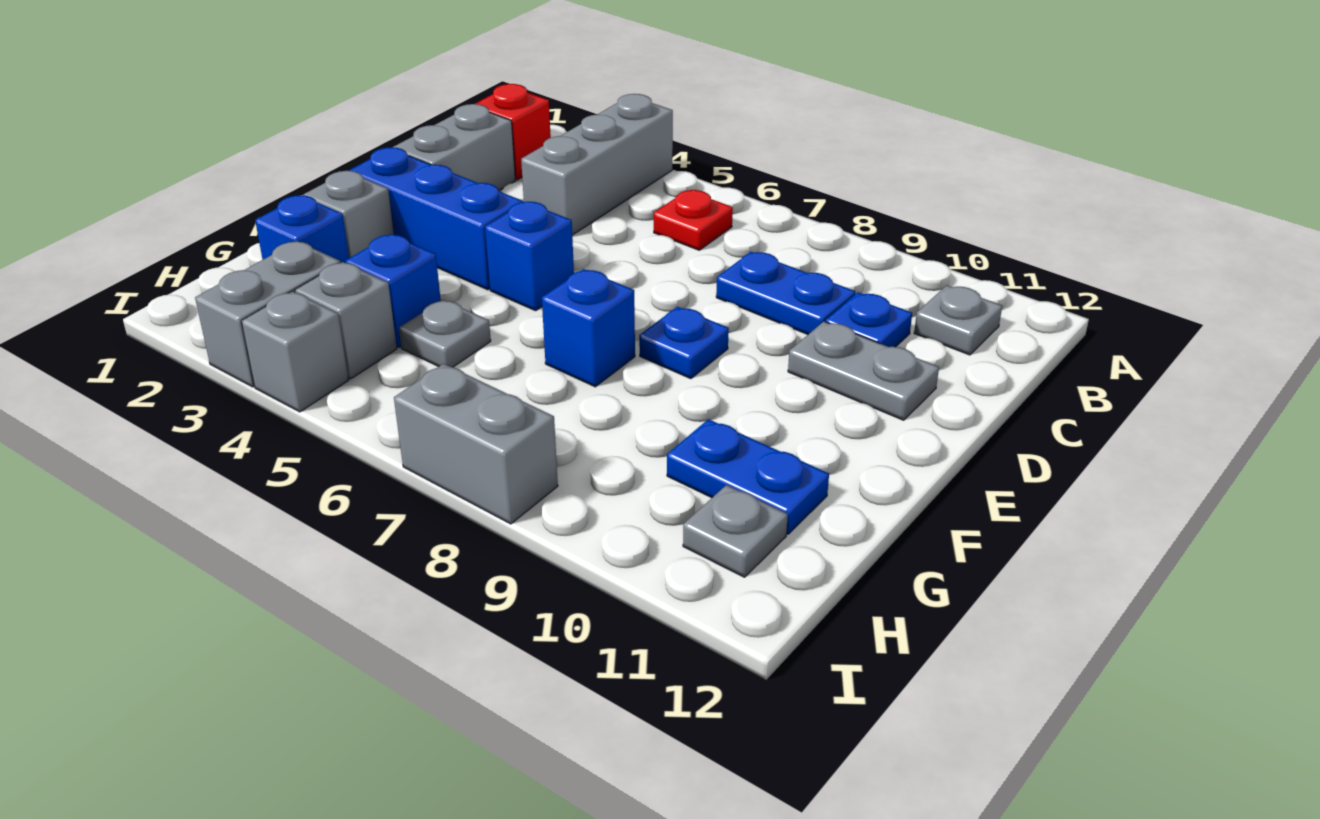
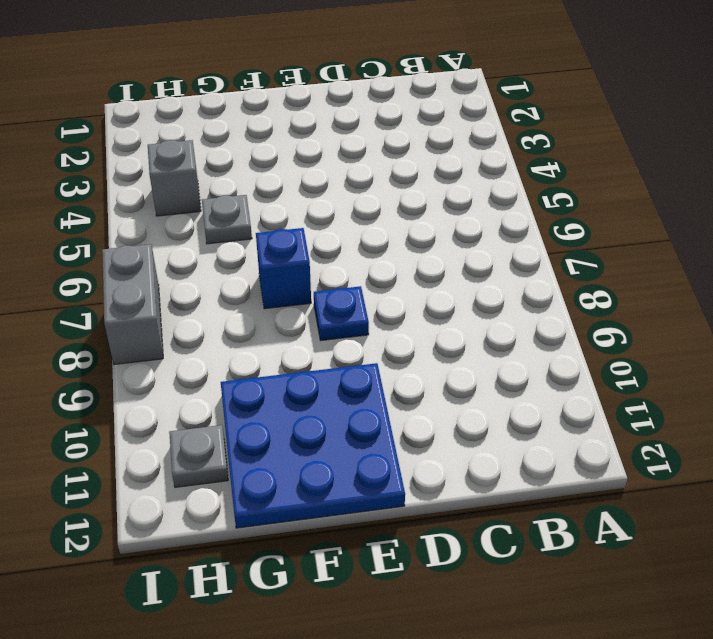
blue 3x3 plate [221,363,405,528] -> blue 1x2 plate [667,419,829,534]
none -> grey 1x3 brick [521,94,673,235]
none -> red 1x1 brick [475,84,551,180]
none -> red 1x1 plate [654,190,733,250]

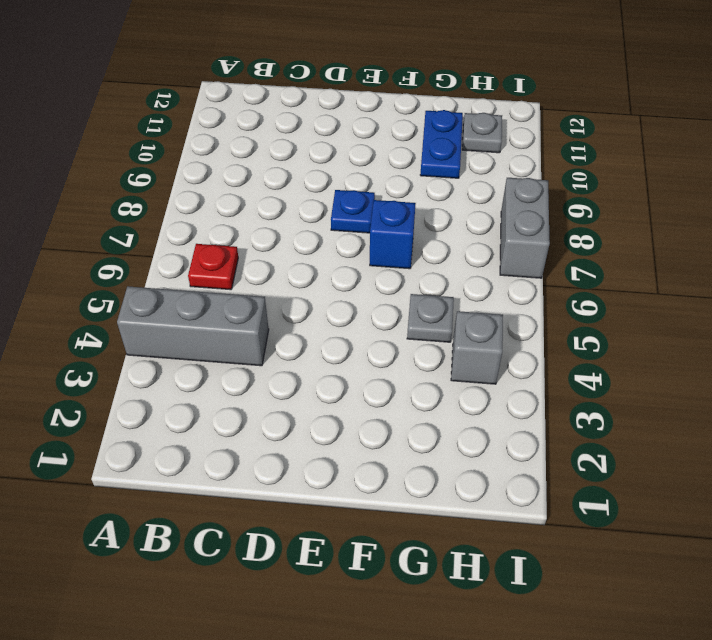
none -> red 1x1 brick [475,84,551,180]
none -> grey 1x1 plate [914,285,1002,355]
none -> grey 1x2 brick [394,104,515,191]

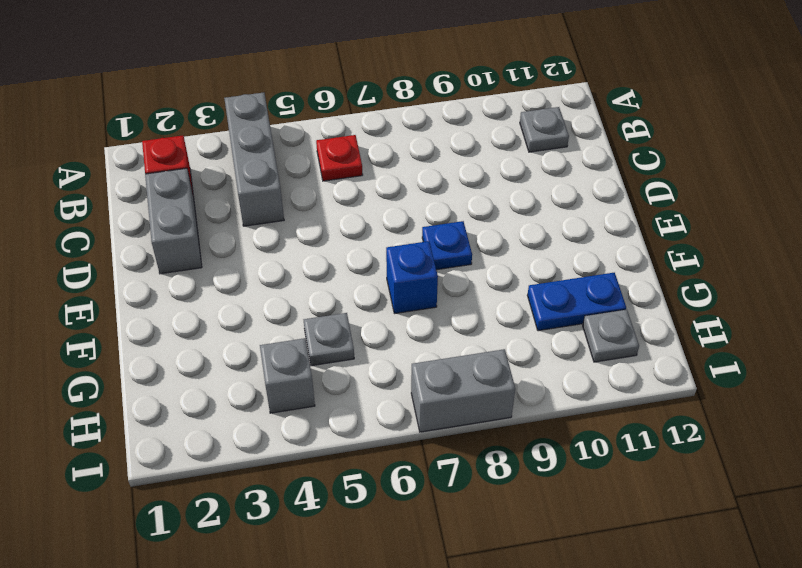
none -> blue 1x2 plate [716,252,855,334]
none -> blue 1x1 plate [825,292,912,347]
none -> grey 1x2 plate [788,322,939,420]

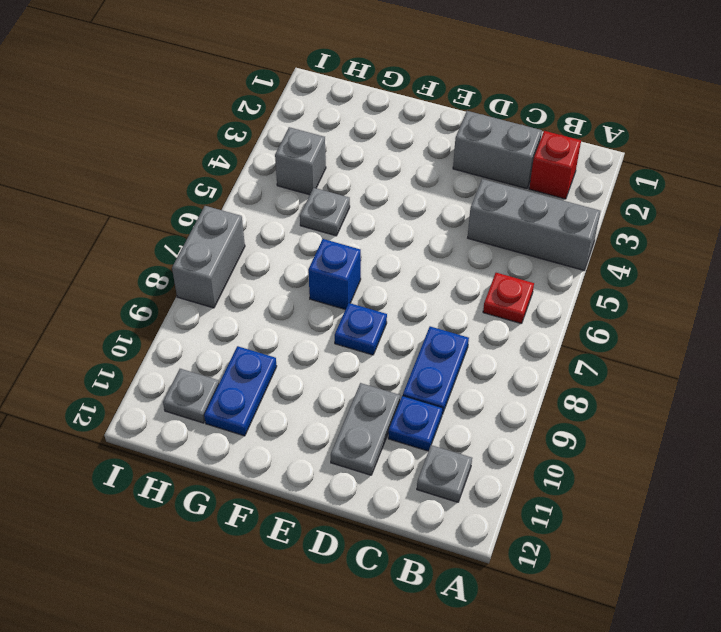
none -> blue 1x3 brick [349,147,523,290]
none -> blue 1x1 brick [485,202,574,311]
none -> grey 1x1 brick [304,171,394,258]

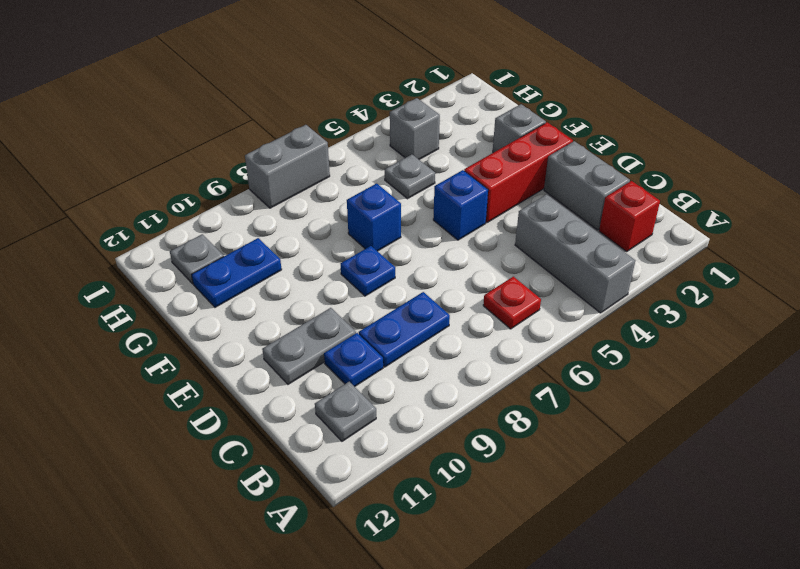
red 1x3 brick [464,122,573,223] -> blue 1x3 brick [349,147,523,290]
none -> blue 1x1 brick [255,195,349,263]
none -> blue 1x1 brick [345,234,441,347]
none -> grey 1x2 brick [195,241,341,387]

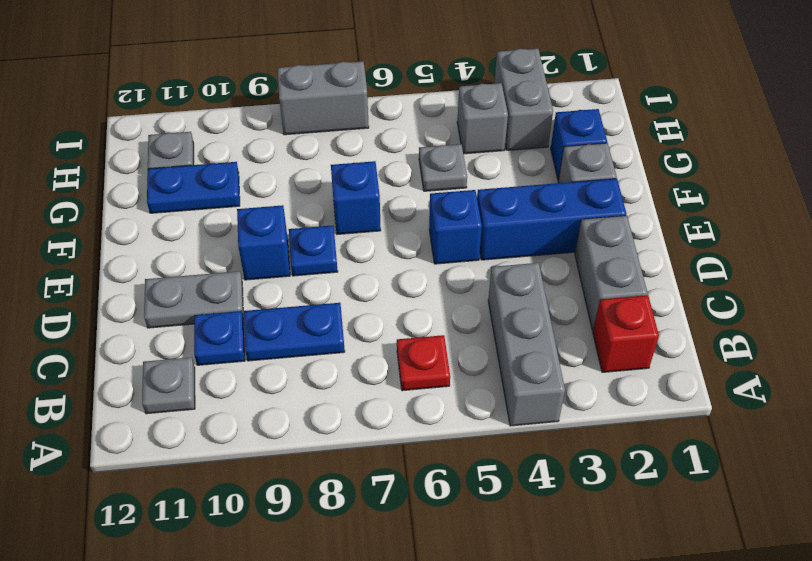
blue 1x1 brick [237,205,290,280] -> blue 1x1 brick moved to [345,234,441,347]
none -> grey 1x1 brick [242,291,348,412]

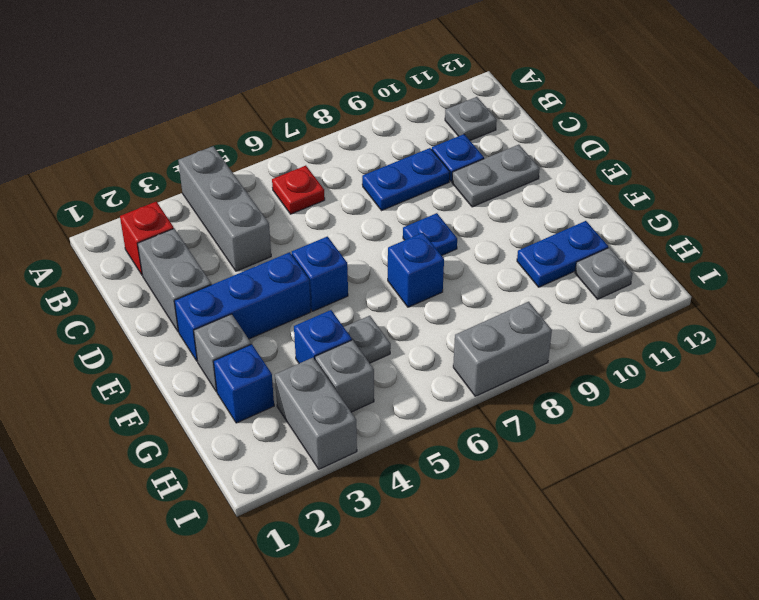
none -> grey 1x1 brick [242,291,348,412]

